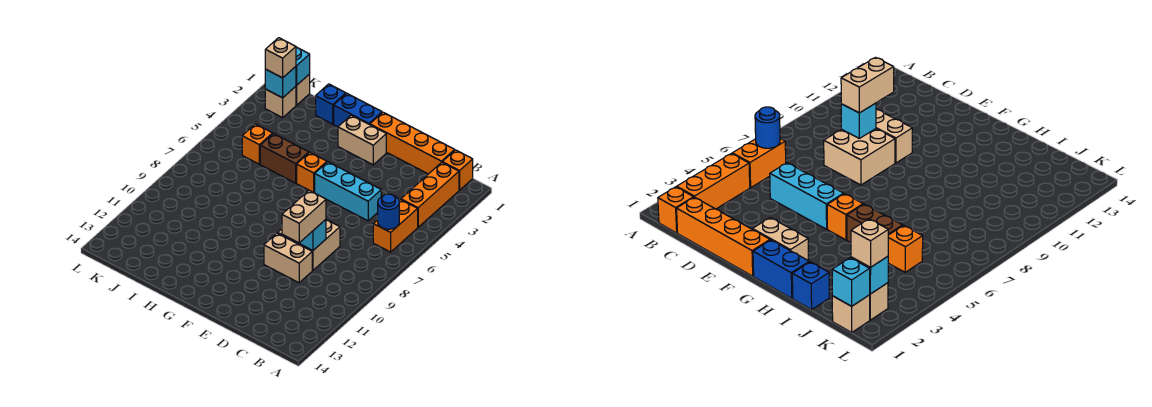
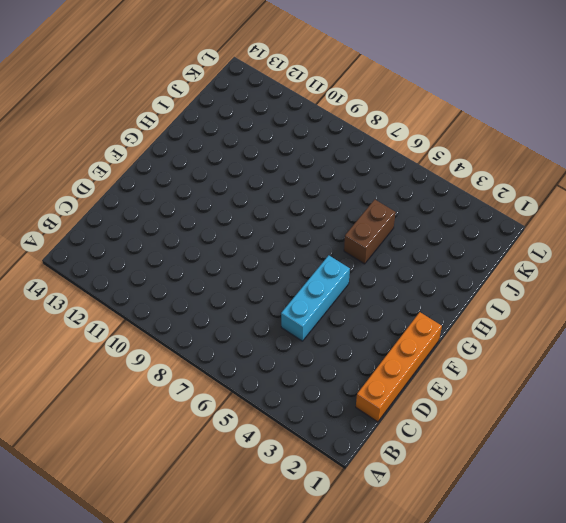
none -> orange 1x1 brick [442,150,473,190]
none -> orange 1x3 brick [401,162,459,227]
none -> orange 1x2 brick [373,200,418,252]

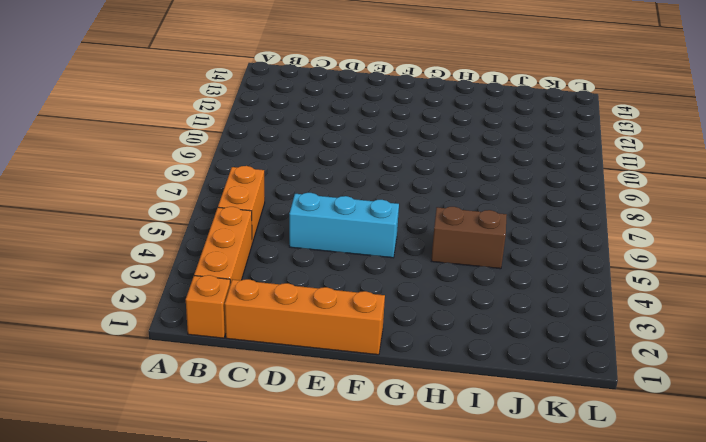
none -> tan 2x2 brick [278,220,340,270]
none -> tan 1x2 brick [264,233,312,283]
none -> tan 1x2 brick [338,115,386,165]

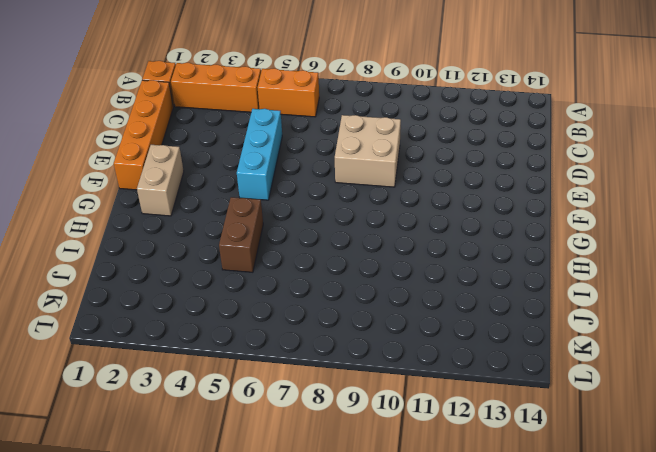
none -> tan 1x2 brick [264,233,312,283]
none -> blue 1x2 brick [334,94,382,127]
none -> orange 1x1 brick [297,152,327,193]

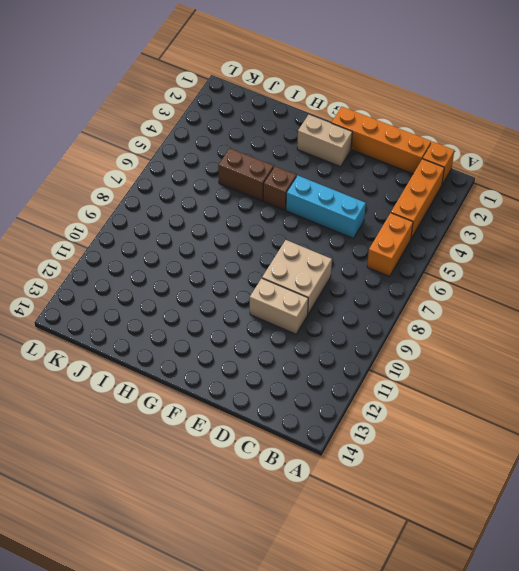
brown 1x1 brick [263,166,296,210] -> orange 1x1 brick [297,152,327,193]
none -> blue 1x2 brick [334,94,382,127]
none -> blue 1x1 brick [316,84,346,124]
none -> orange 1x1 brick [242,124,273,164]

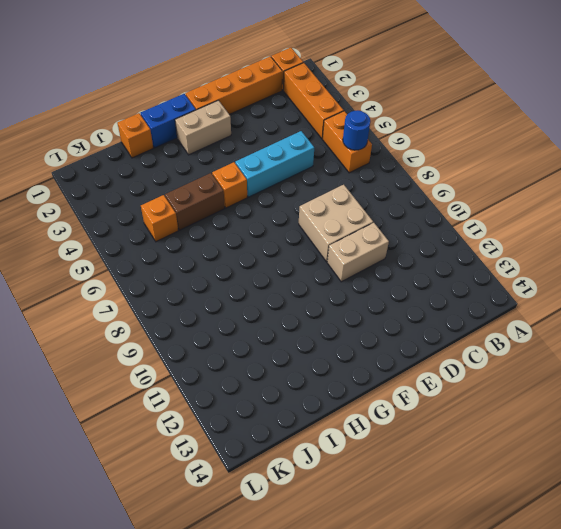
orange 1x1 brick [117,113,153,158] -> blue 1x1 brick [316,84,346,124]
none -> tan 1x1 brick [296,74,310,105]
none -> tan 1x1 brick [265,86,296,118]
none -> cyan 1x1 brick [297,220,326,251]

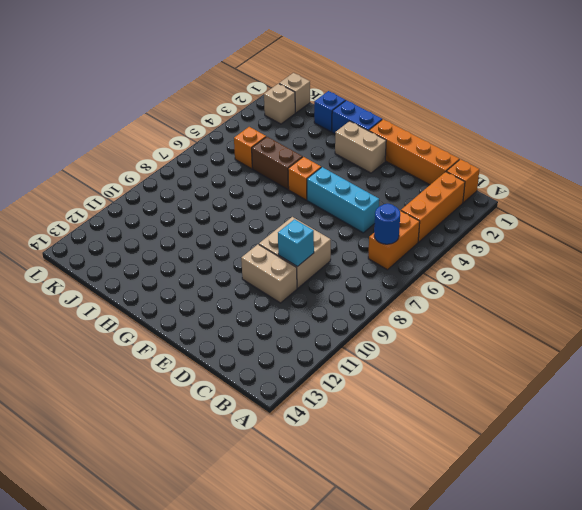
none -> cyan 1x1 brick [296,47,310,86]
none -> cyan 1x1 brick [265,67,296,98]
none -> tan 1x2 brick [282,191,326,243]

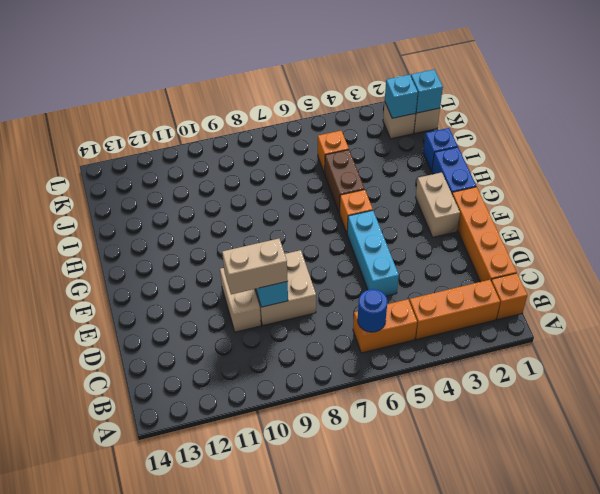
none -> tan 1x1 brick [265,38,296,78]

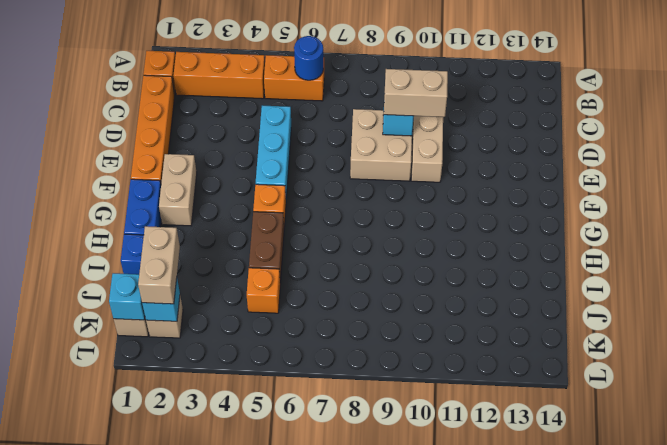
tan 1x2 brick [138,226,180,304] -> tan 1x1 brick [265,38,296,78]

